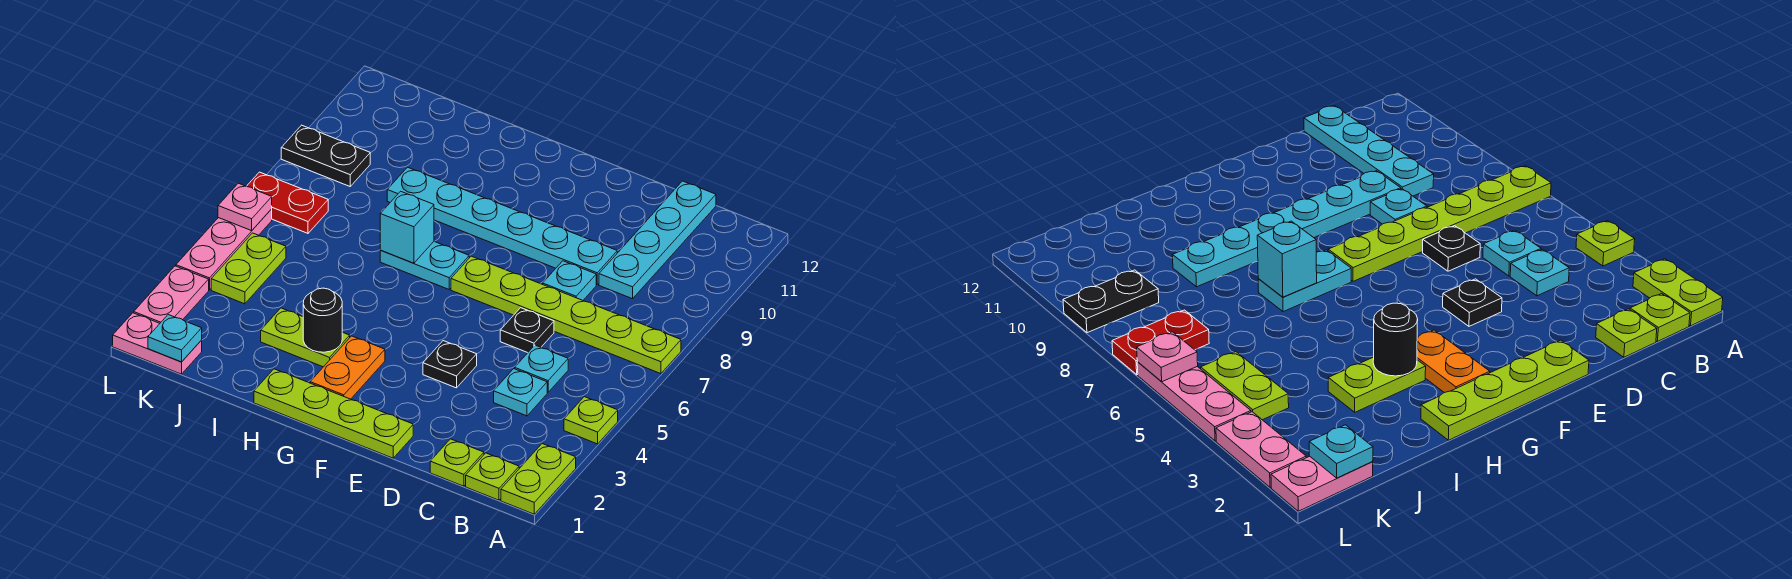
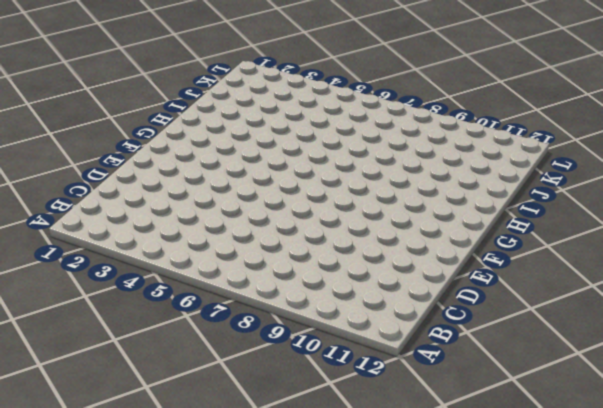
none -> lime 1x2 plate [501,444,576,514]
none -> lime 1x1 plate [564,397,618,444]
none -> lime 1x6 plate [451,256,681,374]

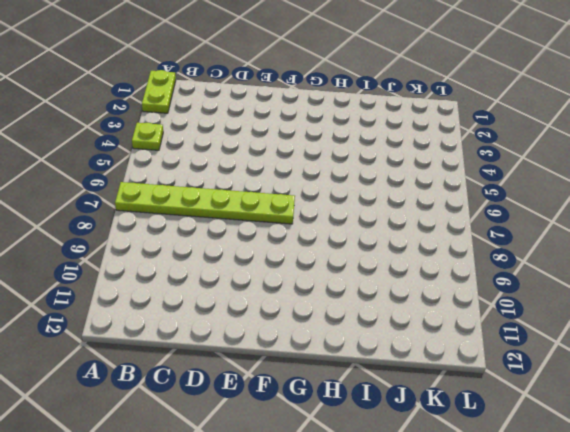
none -> lime 1x1 plate [466,453,519,500]
none -> lime 1x1 plate [430,439,484,486]
none -> cyan 1x1 plate [494,369,547,416]

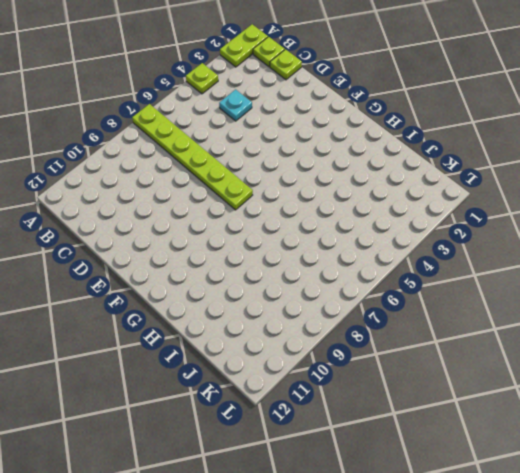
none -> cyan 1x1 plate [515,345,568,392]
none -> cyan 1x4 plate [599,181,716,299]
none -> black 1x1 plate [500,308,554,353]

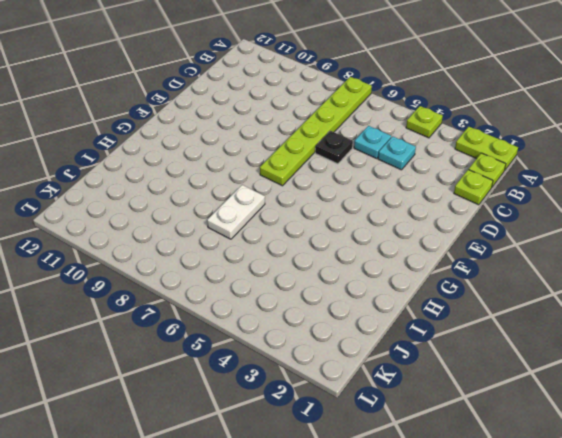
white 1x2 plate [207,185,265,239] -> cyan 1x2 plate [380,241,469,289]
none -> cyan 1x4 plate [599,181,716,299]
none -> cyan 1x1 plate [543,261,596,300]
none -> cyan 1x6 plate [387,167,617,285]

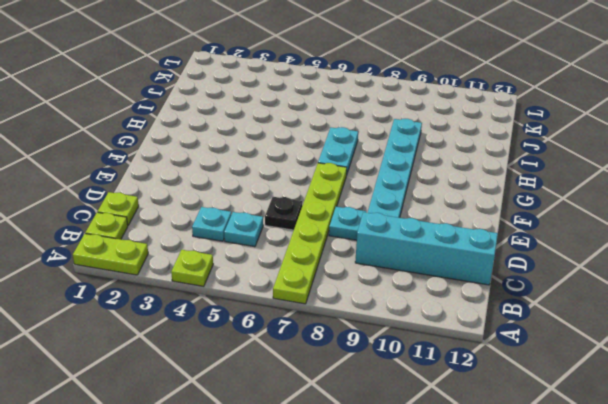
cyan 1x4 brick [355,212,498,285] -> cyan 1x4 plate [599,181,716,299]
none -> lime 1x4 plate [254,369,413,458]
none -> black 1x1 plate [423,341,477,388]
none -> orange 1x2 plate [310,336,385,399]

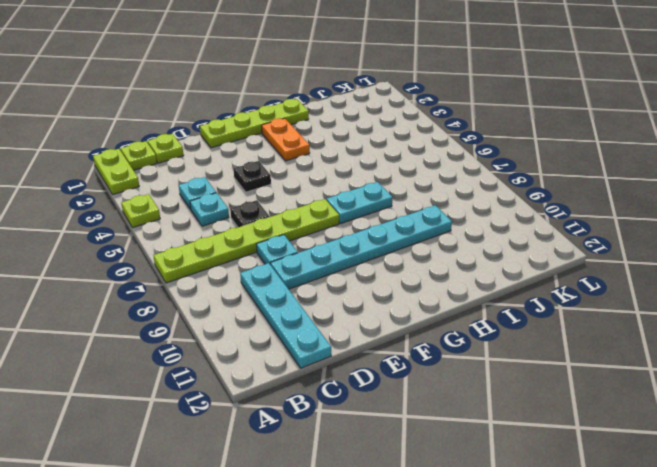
none -> lime 1x2 plate [261,308,350,367]
none -> pink 1x2 plate [113,313,202,374]
none -> lime 1x2 plate [211,233,286,304]

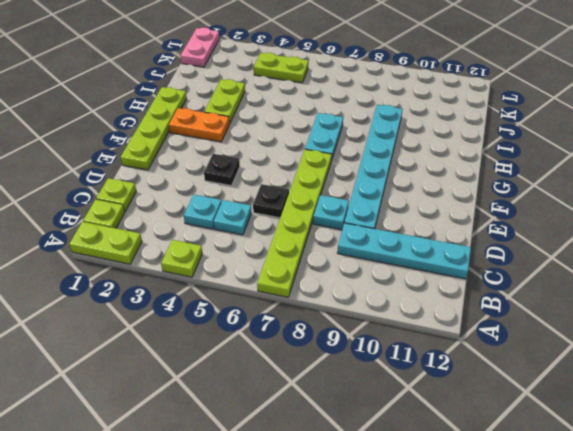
none -> red 1x2 plate [247,172,328,233]
none -> black 1x2 plate [281,125,370,186]
none -> pink 1x2 plate [134,266,209,323]

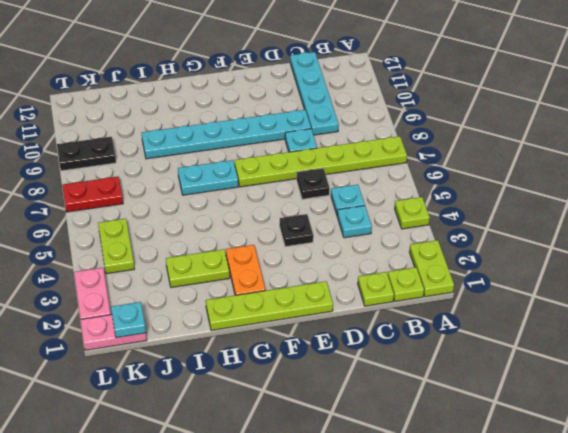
none -> pink 1x3 plate [176,209,272,290]
none -> black 1x1 round brick [303,288,342,352]
none -> cyan 1x1 brick [380,191,434,263]

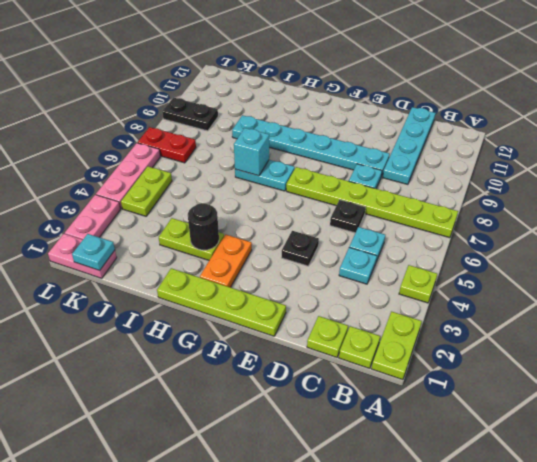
none -> pink 1x1 plate [218,183,272,231]

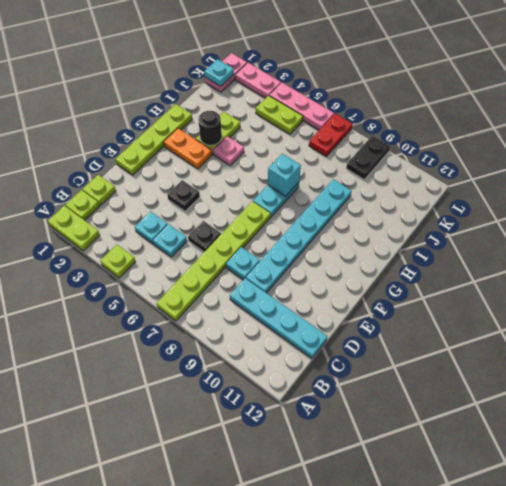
pink 1x1 plate [213,136,244,166] -> pink 1x1 plate moved to [218,183,272,231]

